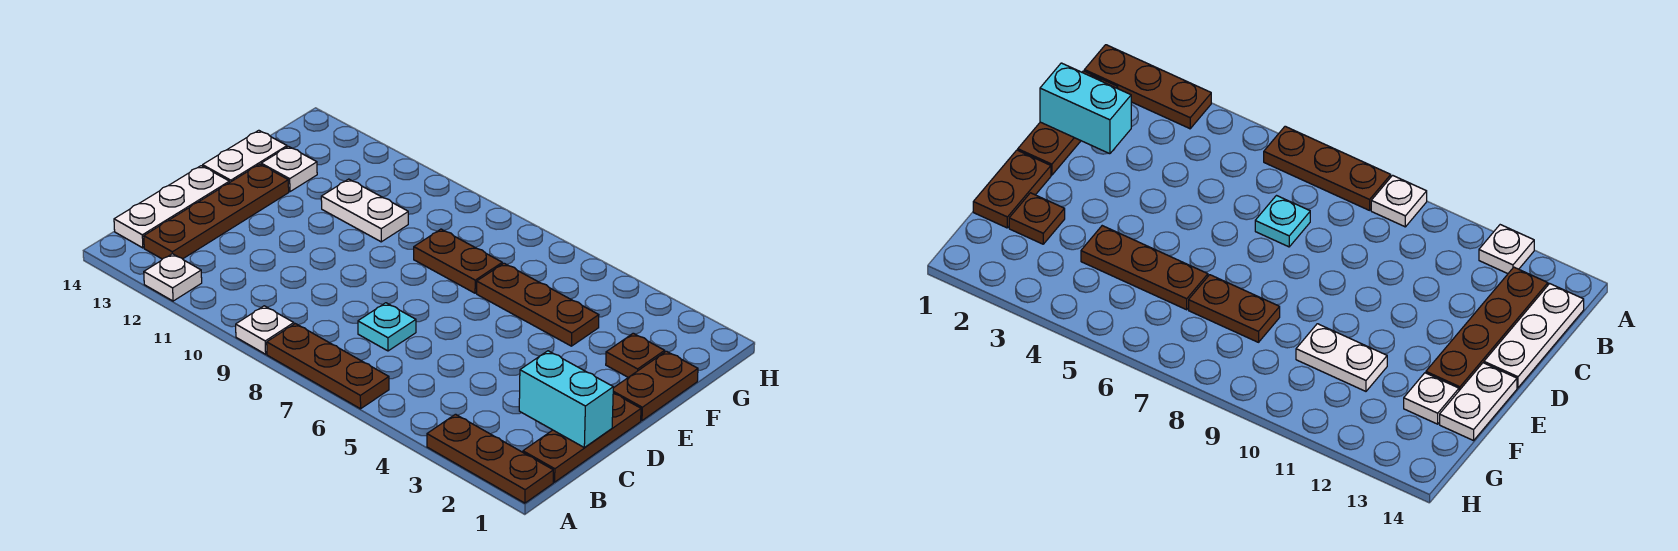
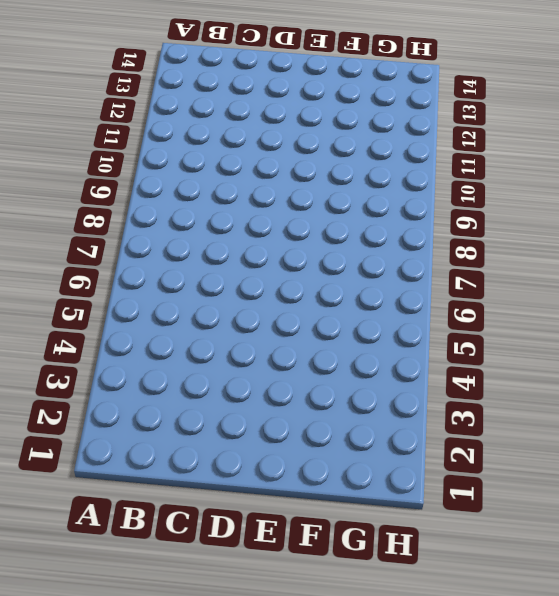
none -> brown 1x3 plate [427,414,553,503]
none -> brown 1x3 plate [267,324,389,409]
none -> white 1x1 plate [236,306,294,354]

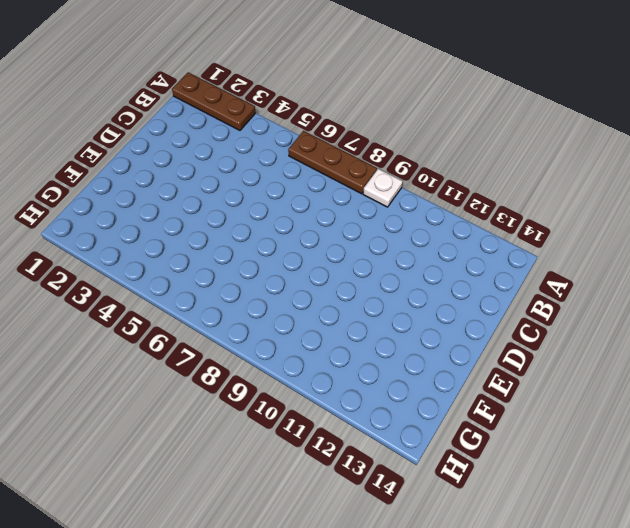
none -> white 1x1 plate [144,254,202,301]
none -> brown 1x3 plate [523,393,641,482]
none -> brown 1x4 plate [144,164,289,259]

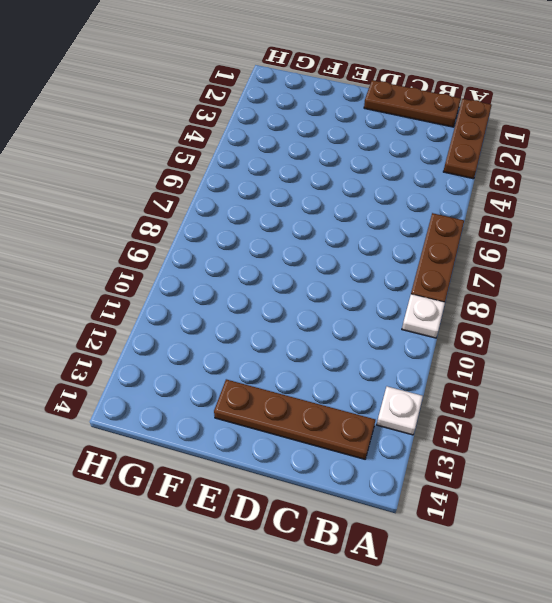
none -> white 1x3 plate [114,166,229,248]
none -> cyan 1x1 plate [358,303,416,351]
none -> brown 1x2 plate [613,351,698,421]

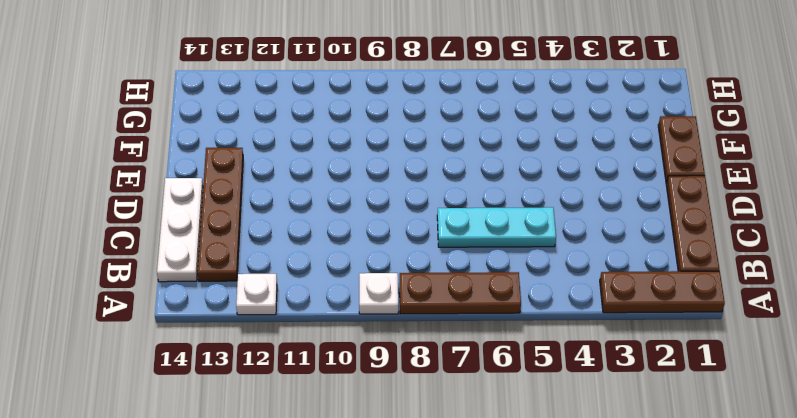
cyan 1x3 plate [437,207,556,247] -> cyan 1x1 plate [358,303,416,351]
none -> white 1x2 plate [203,130,287,183]
none -> brown 1x1 plate [606,333,665,377]
none -> brown 1x3 plate [477,263,599,346]

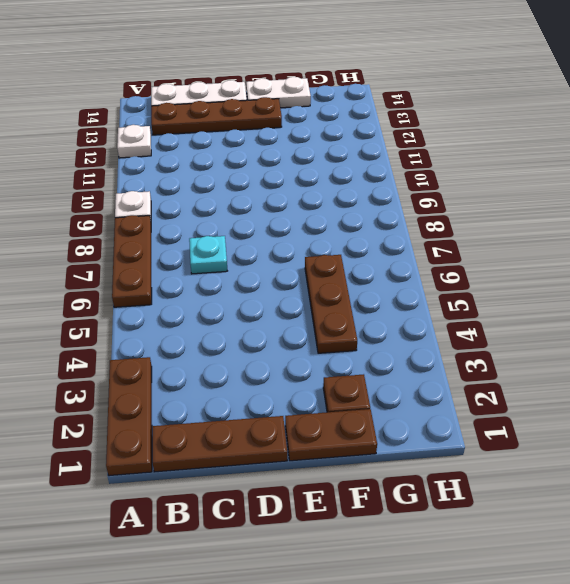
none -> brown 1x2 plate [414,229,502,293]
none -> white 1x2 plate [321,179,408,242]
none -> white 1x1 plate [261,147,317,192]

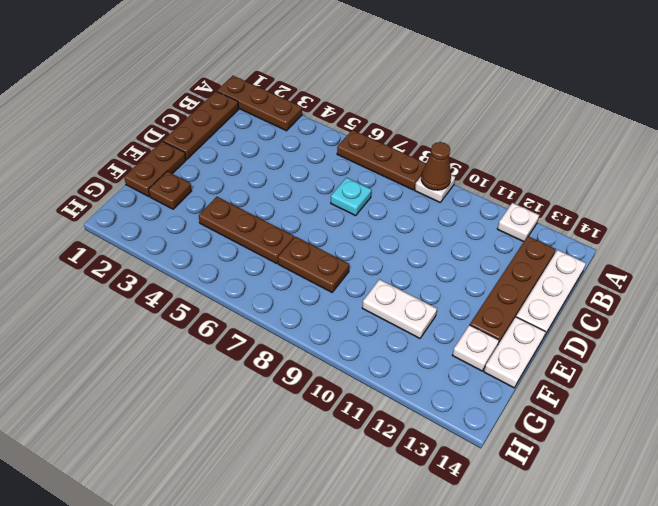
brown 1x1 cone [421,142,451,190] -> none
none -> cyan 1x2 brick [519,351,613,447]

